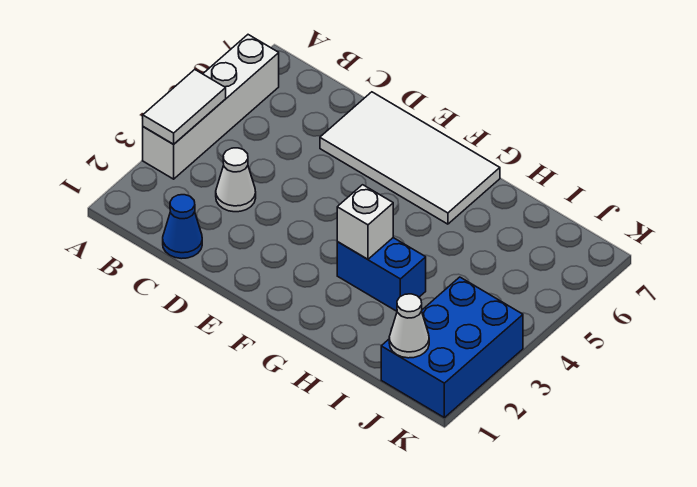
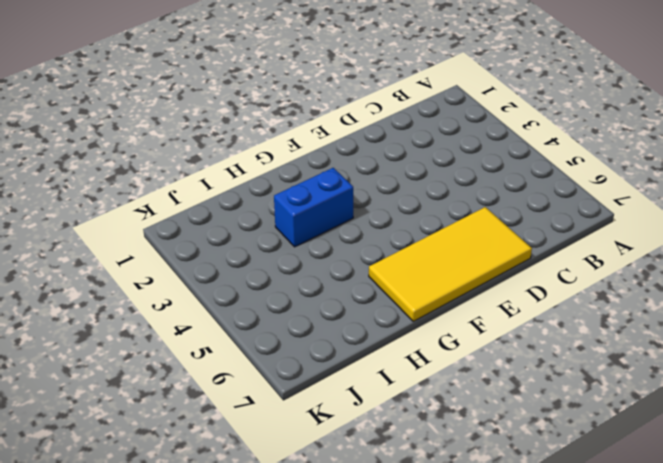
yellow 2x4 tile [369,207,532,321] -> white 2x4 tile [320,92,500,224]
none -> white 1x4 brick [143,35,279,179]
none -> blue 1x1 cone [163,195,202,259]

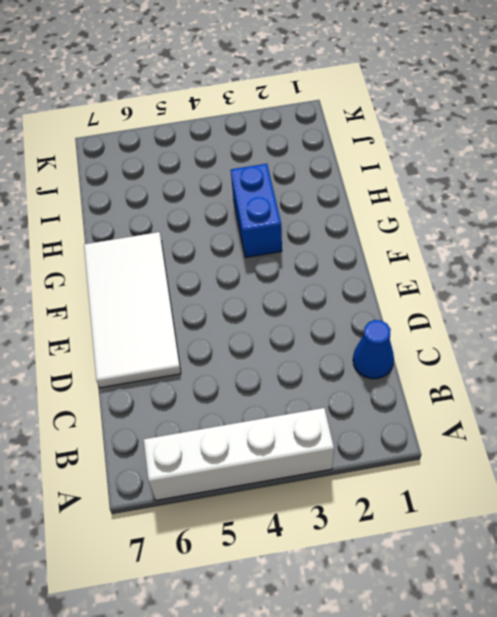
none -> white 1x1 cone [216,148,256,212]
none -> blue 2x3 brick [381,277,523,418]

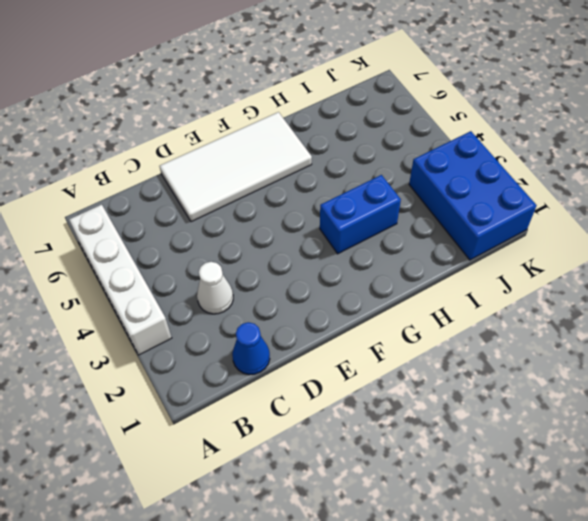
none -> white 1x2 tile [143,70,226,144]
none -> white 1x1 brick [337,185,393,259]

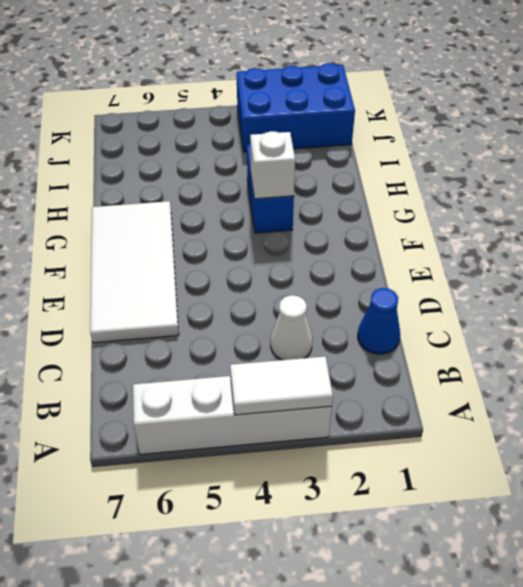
none -> white 1x1 cone [389,294,429,358]

